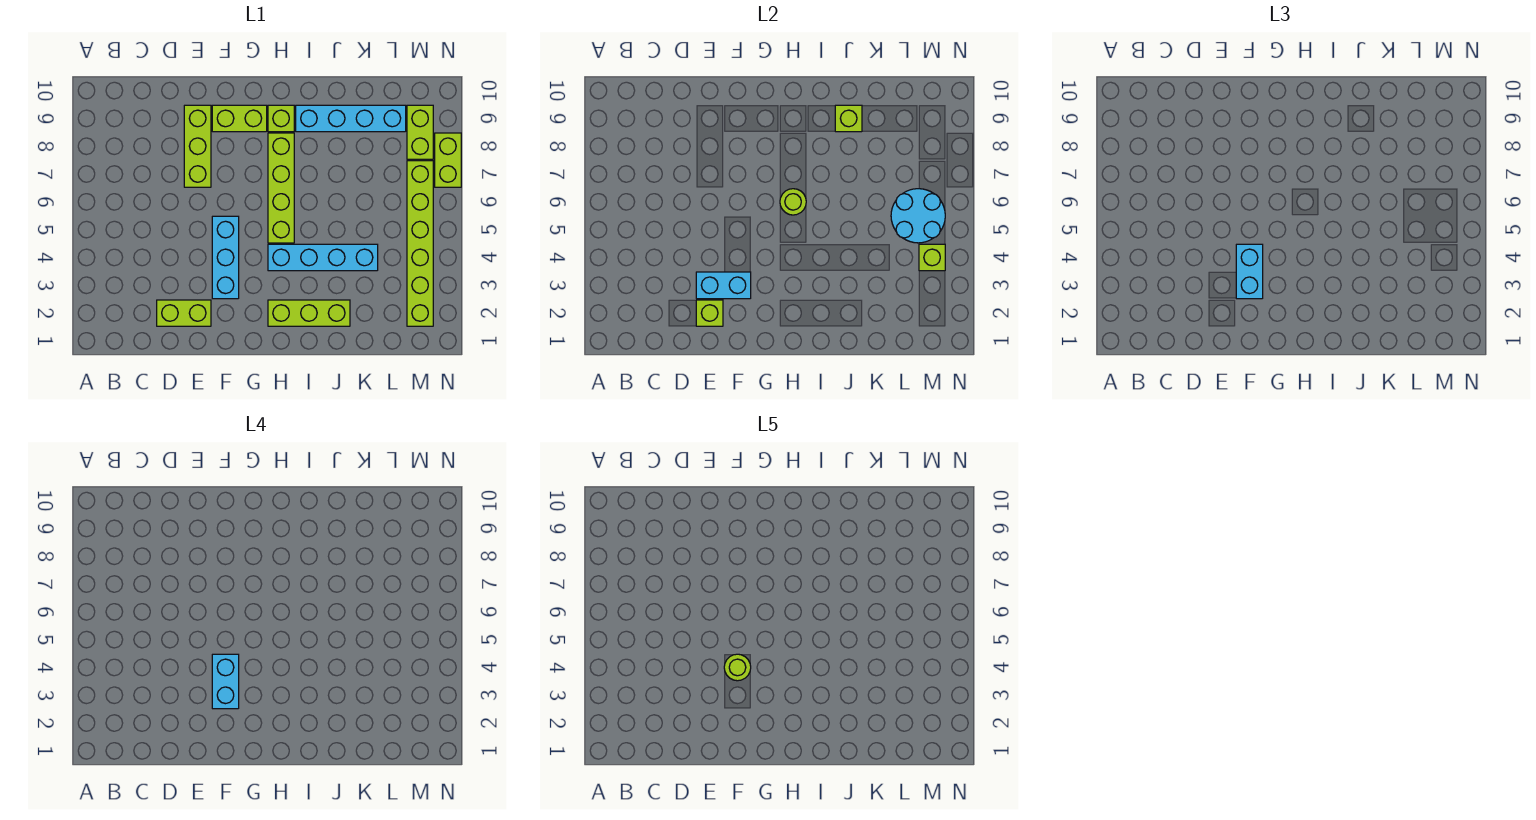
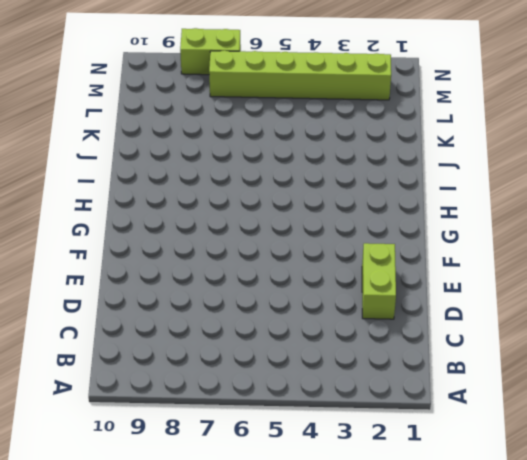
none -> lime 1x3 brick [184,105,211,187]
none -> cyan 1x3 brick [212,216,239,299]
none -> lime 1x2 brick [212,105,267,132]

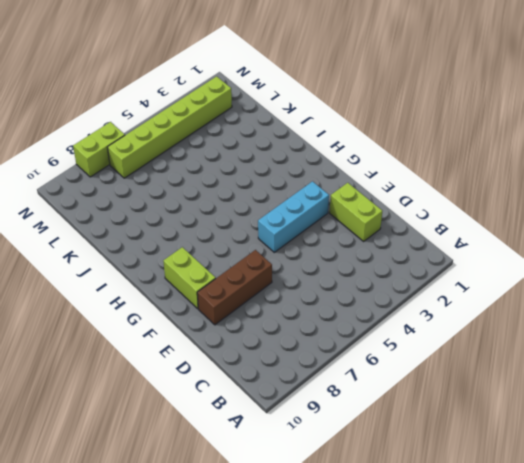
brown 1x3 brick [197,250,272,325] -> lime 1x3 brick [184,105,211,187]
none -> lime 1x3 brick [268,300,350,326]
none -> cyan 1x4 brick [268,244,378,271]
none -> lime 1x4 brick [268,133,294,243]

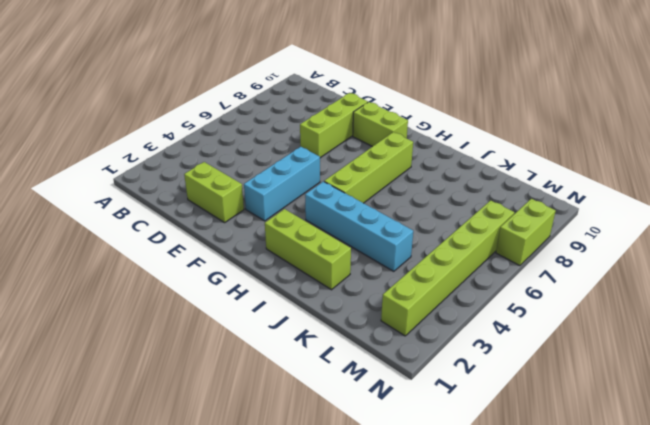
none -> lime 1x1 brick [268,105,294,132]
none -> cyan 1x4 brick [296,105,406,132]
none -> lime 1x2 brick [407,105,433,159]

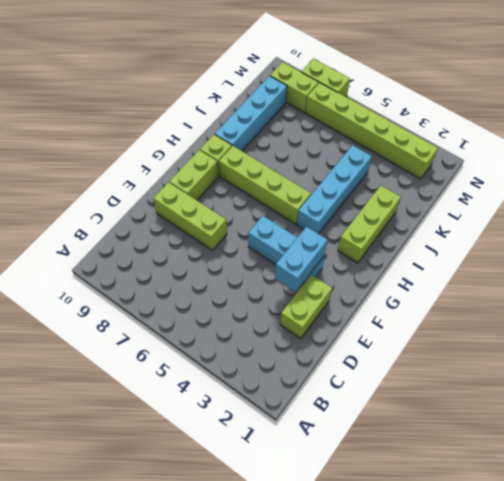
none -> lime 1x1 brick [696,300,723,326]
none -> lime 1x1 round brick [780,189,806,215]
none -> lime 1x1 brick [835,105,862,132]

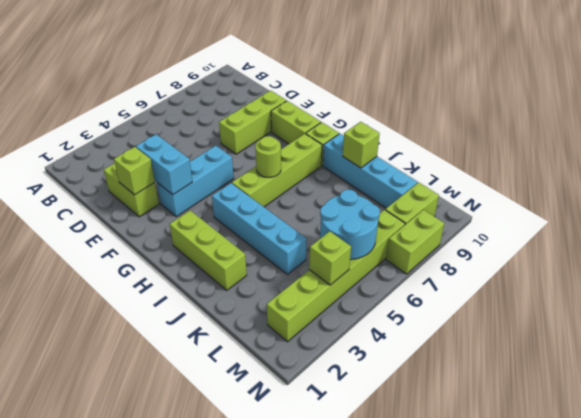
none -> cyan 1x2 brick [1236,244,1263,299]
none -> cyan 1x2 brick [212,654,239,709]
none -> lime 1x1 round brick [724,654,751,681]

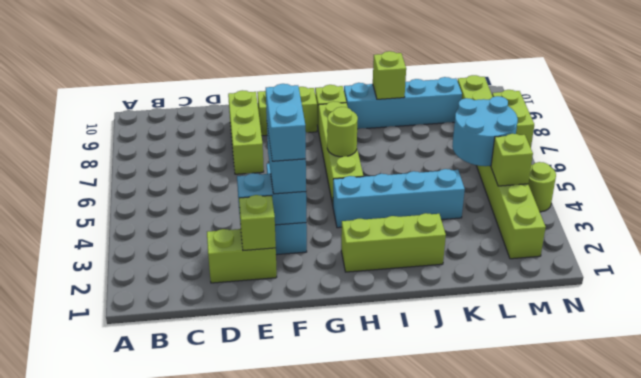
lime 1x1 round brick [528,162,556,212] -> lime 1x1 round brick moved to [724,654,751,681]

